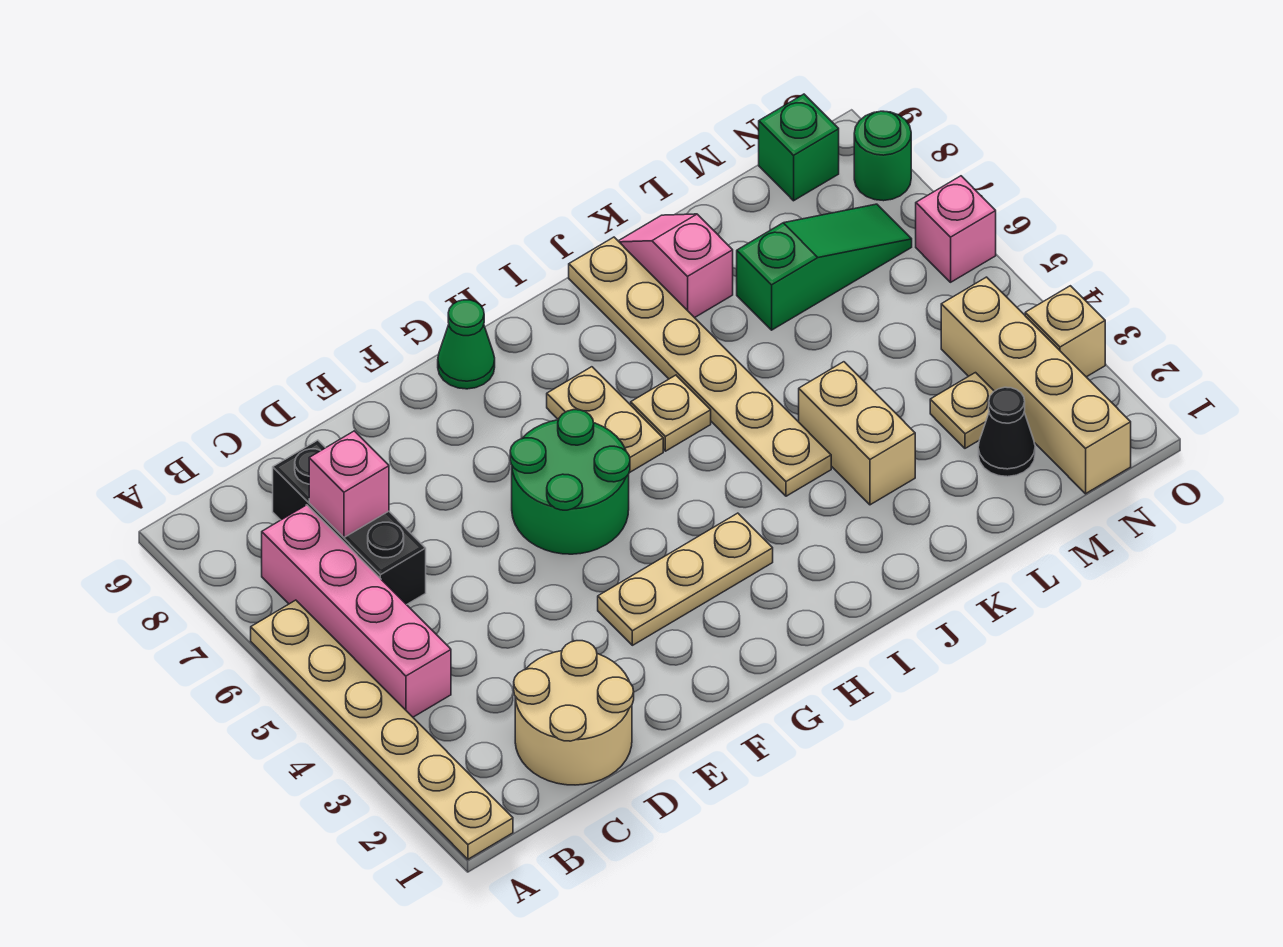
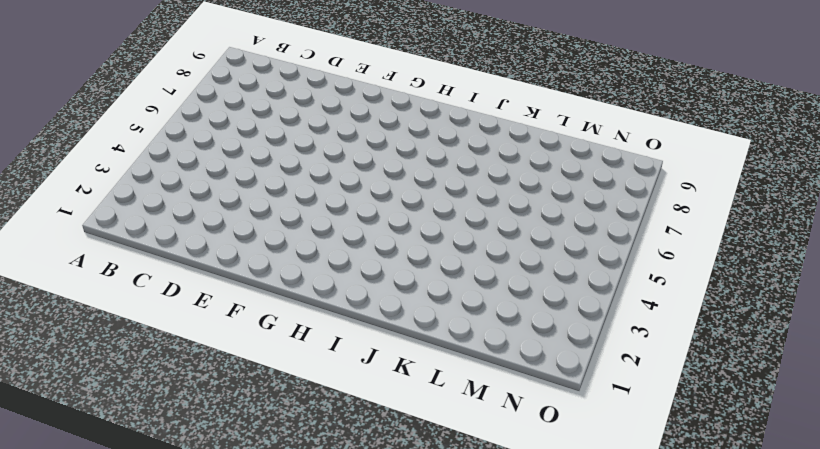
none -> tan 1x6 plate [251,600,513,859]
none -> pink 1x4 brick [262,505,451,717]
none -> tan 2x2 round brick [514,641,634,785]

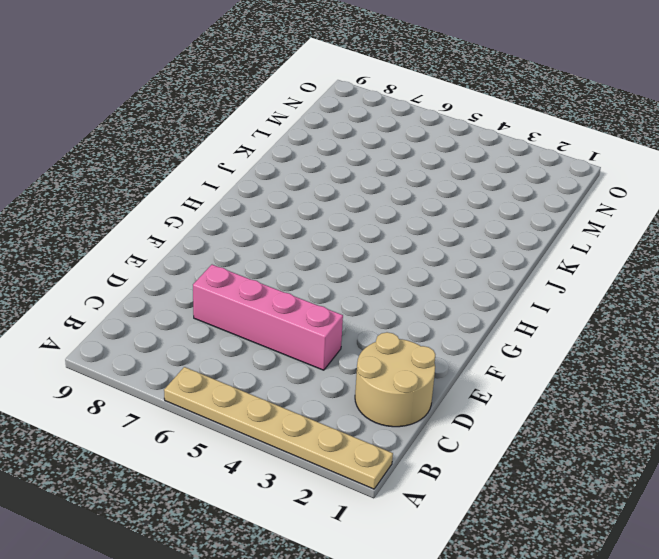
pink 1x4 brick [193,265,343,370] -> pink 1x4 brick moved to [262,505,451,717]
none -> black 1x3 brick [273,440,426,605]
none -> tan 1x3 plate [598,513,773,645]
none -> green 2x2 round brick [510,410,630,554]

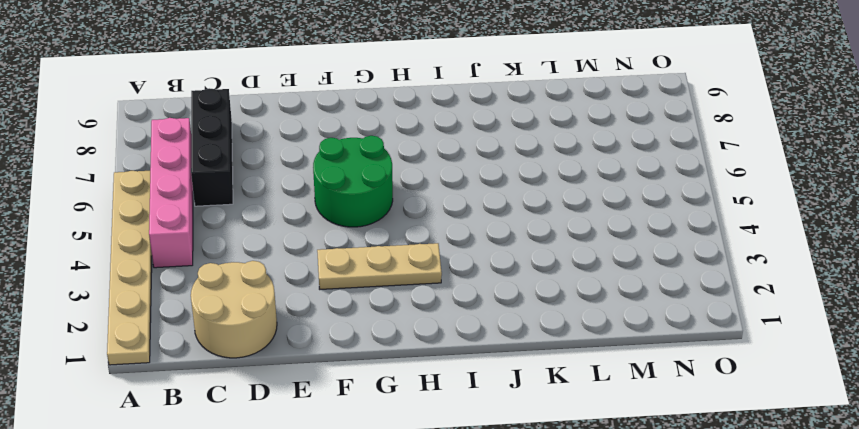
none -> green 1x1 cone [438,300,495,389]
none -> tan 1x2 plate [547,367,663,473]
none -> tan 1x1 plate [631,375,711,451]

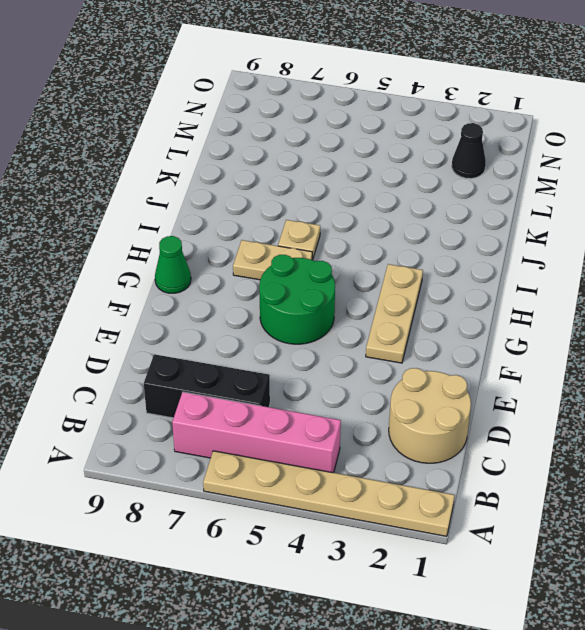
none -> tan 1x6 plate [569,237,831,496]
none -> tan 1x2 brick [799,362,915,505]
none -> pink 1x2 slope [619,214,733,318]

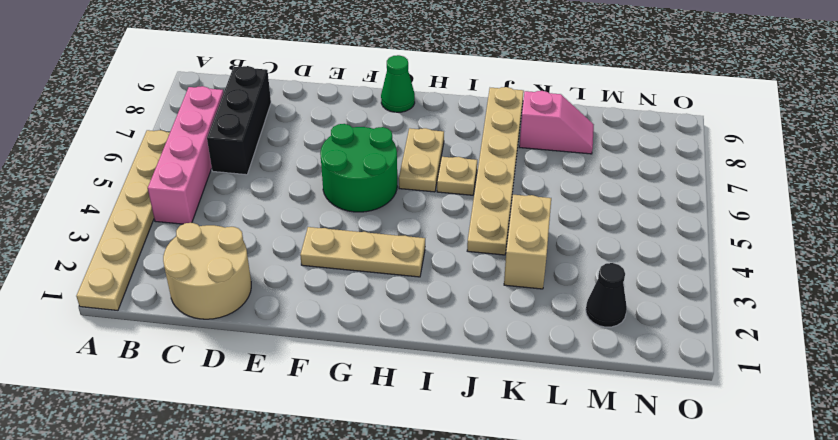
pink 1x2 slope [519,91,594,154] -> pink 1x2 slope turned to [619,214,733,318]
none -> green 1x3 slope [737,204,912,330]
none -> tan 1x1 plate [930,373,994,448]
none -> tan 1x4 brick [941,277,1131,494]

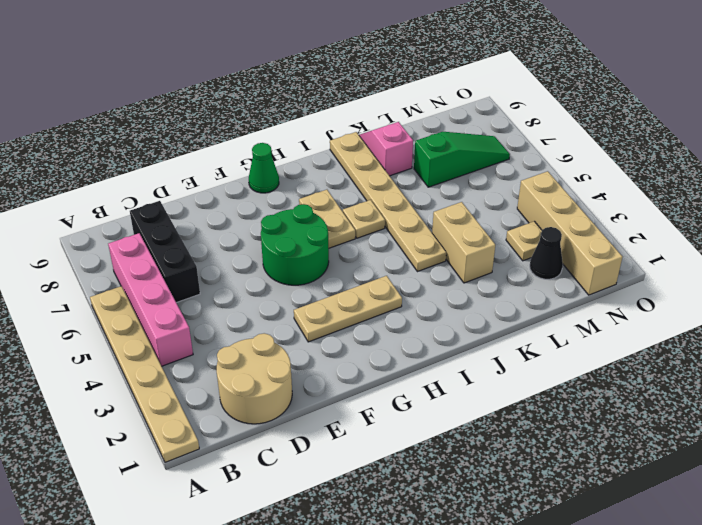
none -> green 1x1 brick [759,94,839,201]
none -> tan 1x1 brick [1025,286,1105,377]
none -> pink 1x1 brick [916,176,996,282]

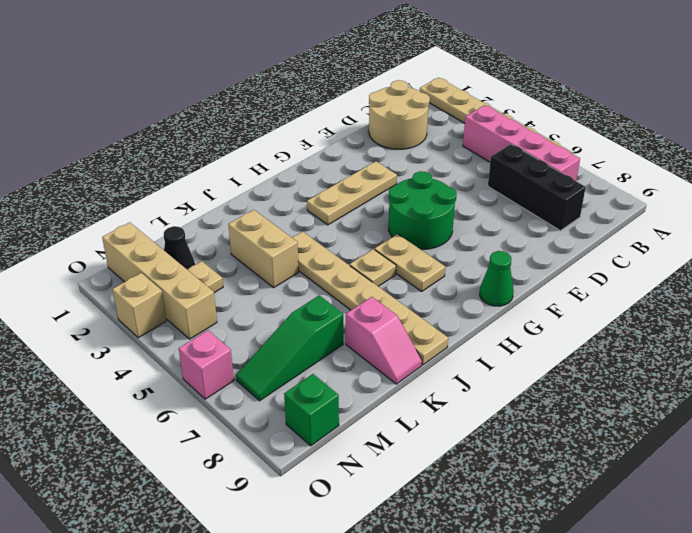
none -> green 1x1 round brick [854,111,911,201]
none -> pink 1x1 brick [309,431,389,537]

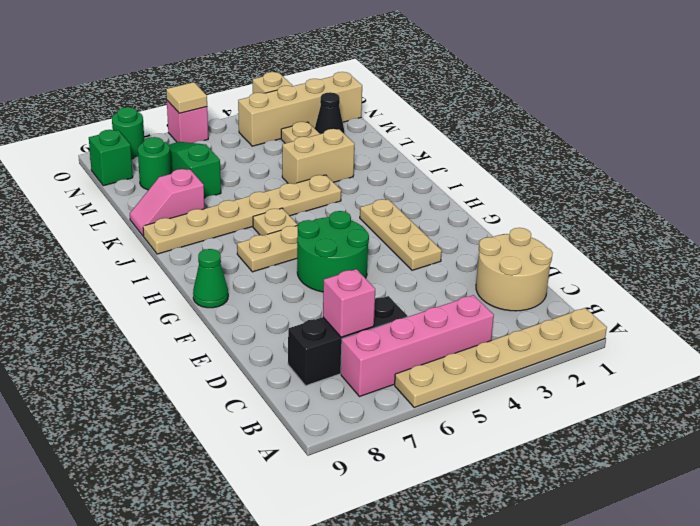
green 1x1 round brick [138,137,171,190] -> none
tan 1x1 tile [166,82,207,113] -> none

